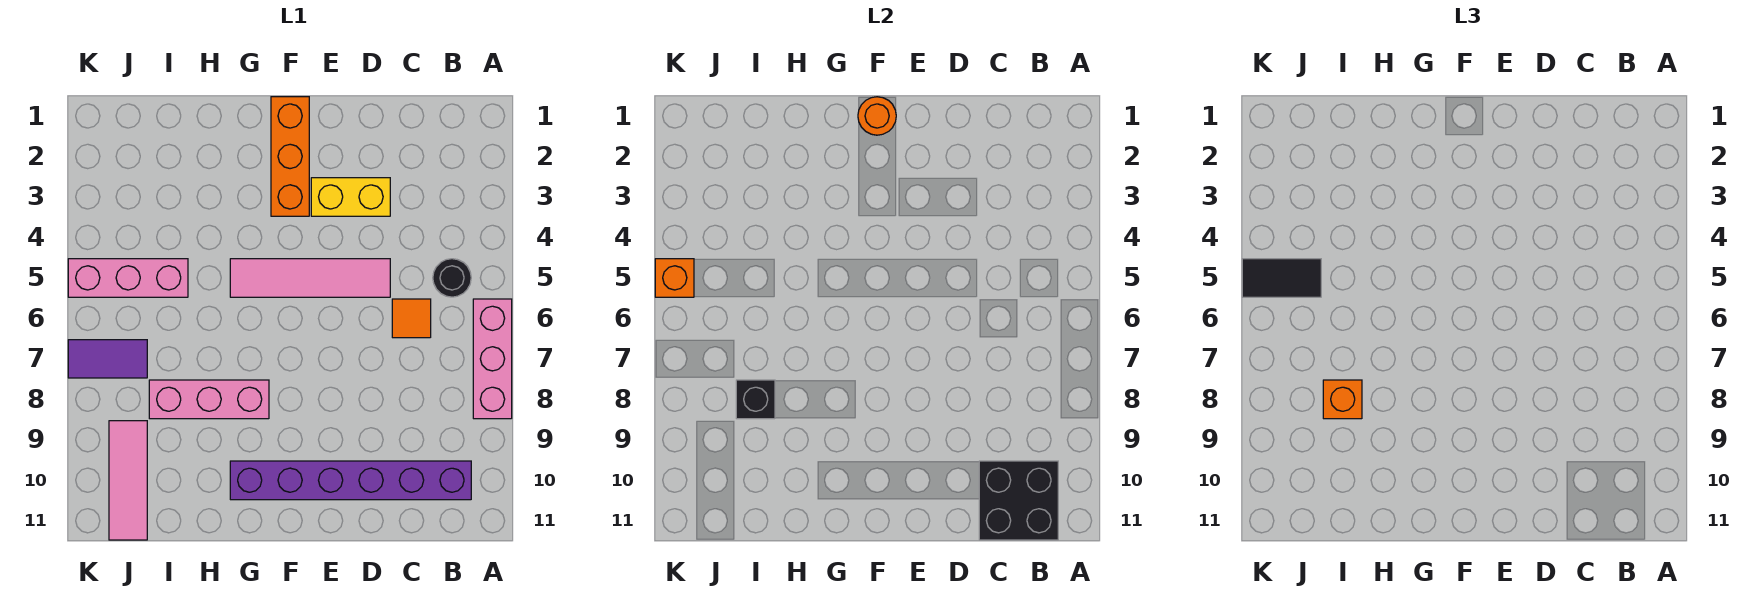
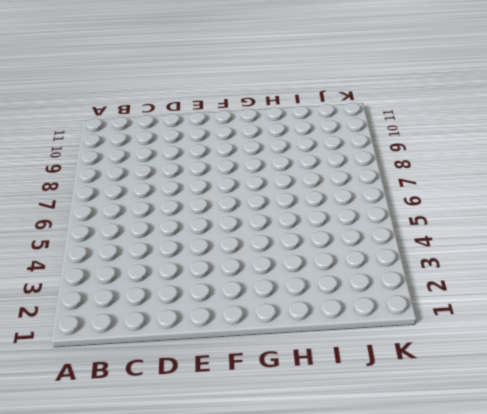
none -> pink 1x3 brick [473,299,512,419]
none -> black 1x1 round brick [433,259,471,297]
none -> purple 1x6 brick [230,461,471,500]

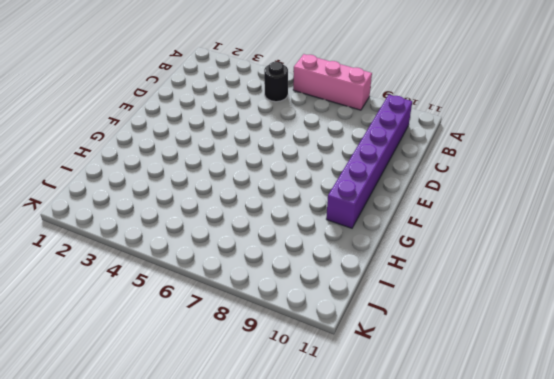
none -> orange 1x1 tile [392,299,431,338]
none -> yellow 1x2 brick [311,178,390,216]
none -> pink 1x4 tile [230,259,390,297]

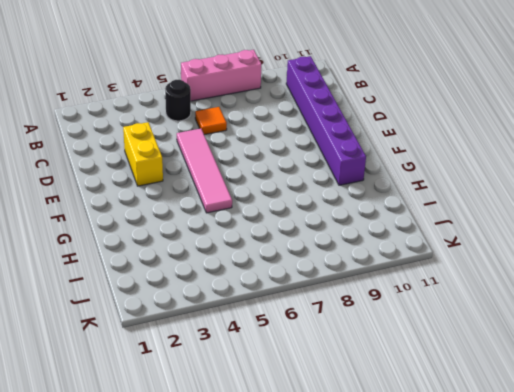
none -> orange 1x3 brick [271,97,309,216]
none -> pink 1x3 brick [149,380,269,419]
none -> pink 1x3 brick [68,259,188,297]

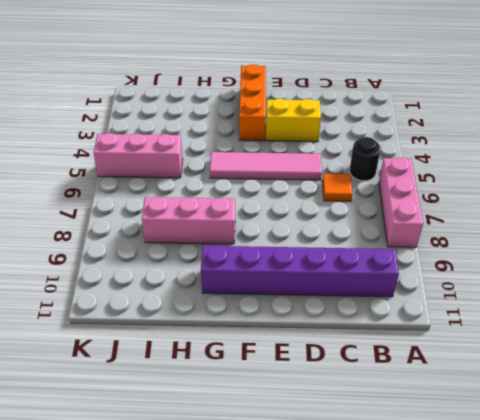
none -> purple 1x2 tile [68,340,147,378]
none -> pink 1x3 tile [109,421,147,540]
none -> black 2x2 brick [979,461,1058,540]

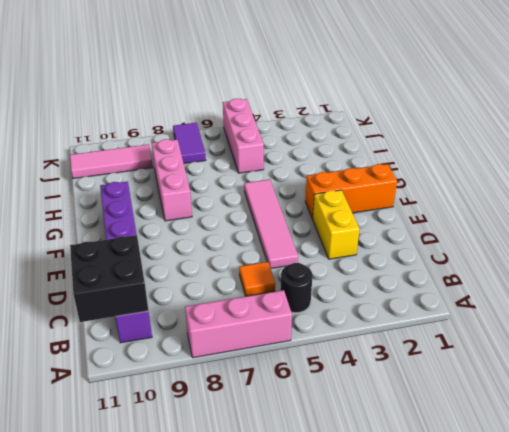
none -> orange 1x1 round brick [858,97,896,135]
none -> black 1x1 brick [736,380,775,419]
none -> orange 1x1 brick [655,259,694,297]

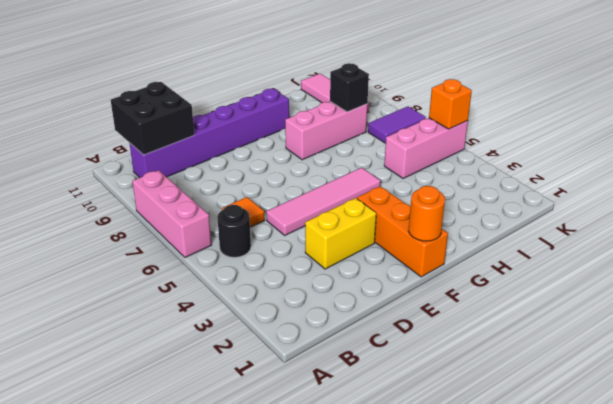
none -> orange 1x1 brick [1323,380,1362,419]
none -> black 1x2 tile [1242,259,1321,297]

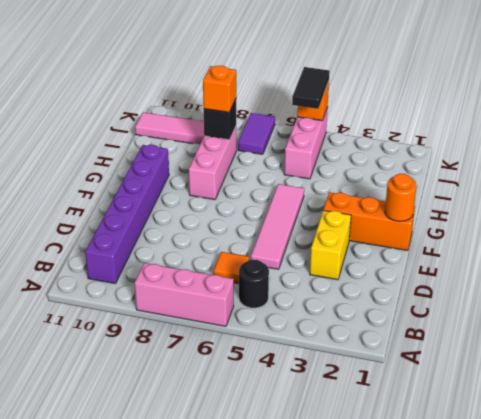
none -> black 2x2 brick [979,461,1058,540]

